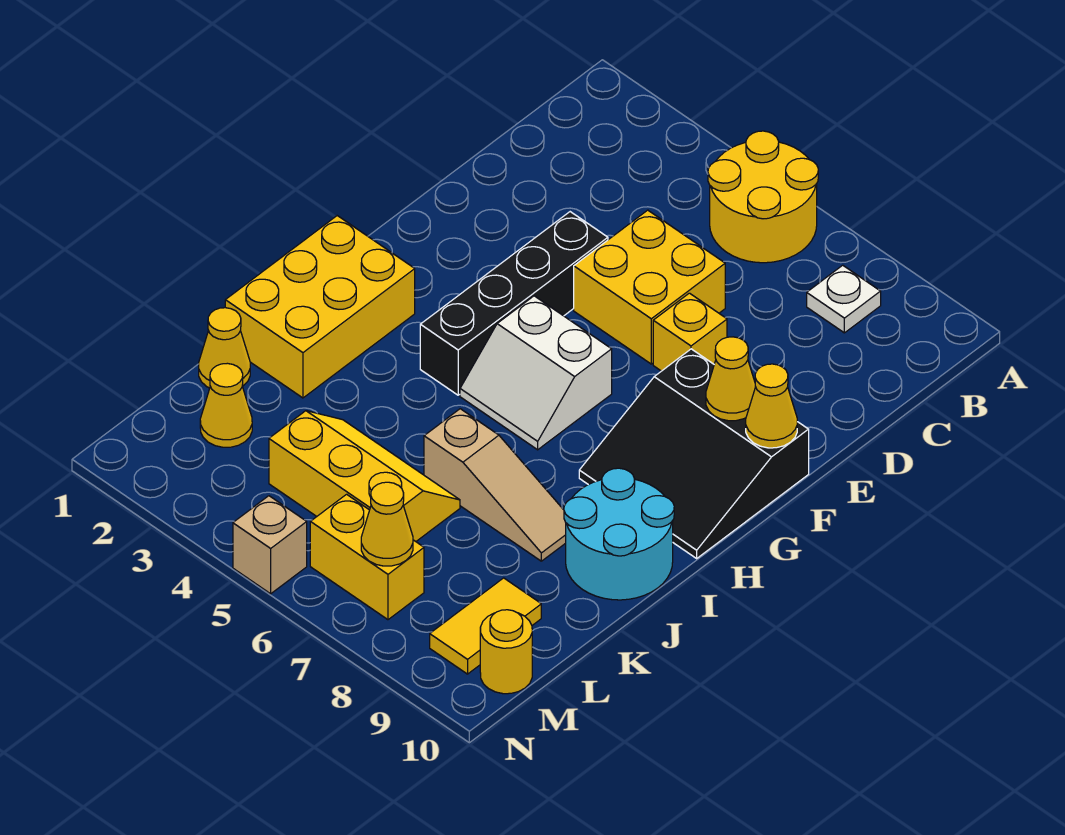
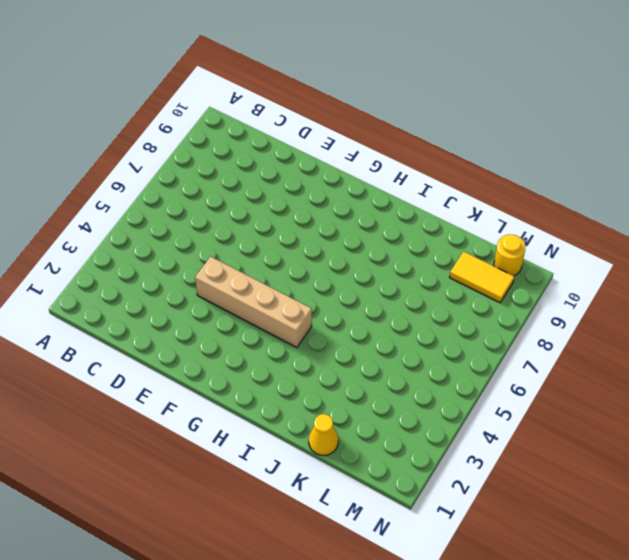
tan 1x4 brick [195,257,312,347] -> black 1x4 brick [420,212,608,395]
none -> yellow 2x2 round brick [708,131,818,263]
none -> white 1x1 plate [807,265,881,333]
none -> yellow 2x2 brick [574,210,725,364]

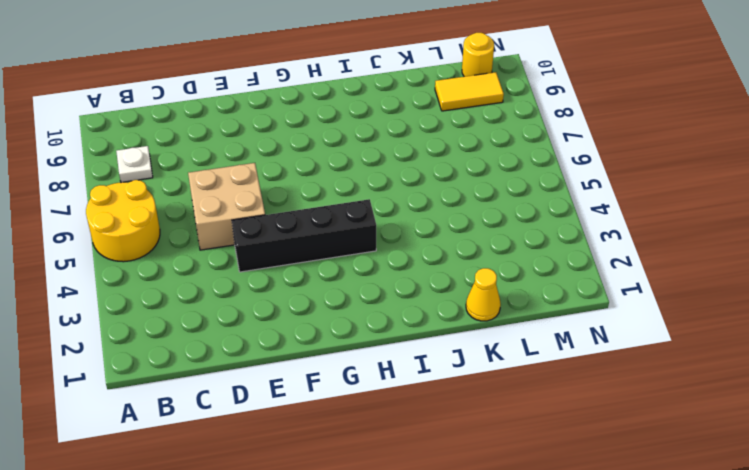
tan 2x2 brick [188,163,265,250] -> yellow 2x2 brick [574,210,725,364]
none -> yellow 1x1 brick [653,293,727,371]
none -> black 3x3 slope [579,349,809,558]
none -> white 2x2 slope [460,296,612,450]

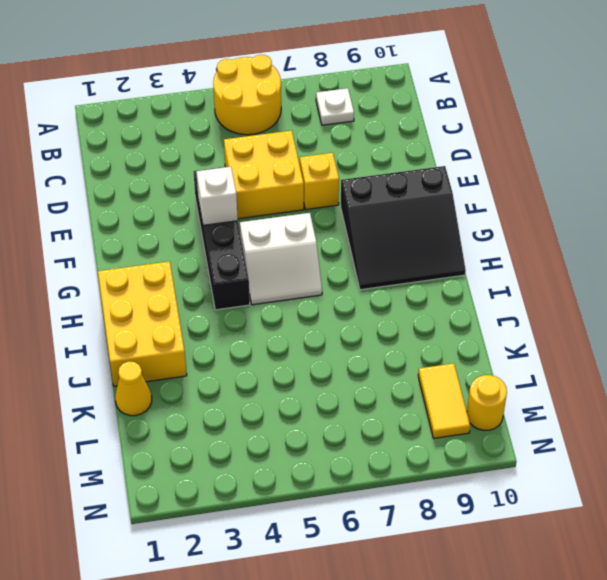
white 1x1 brick [196,167,238,225] -> none
none -> cyan 2x2 round brick [564,468,674,600]
none -> tan 1x3 slope [424,409,566,561]
none -> yellow 2x3 slope [269,411,460,541]

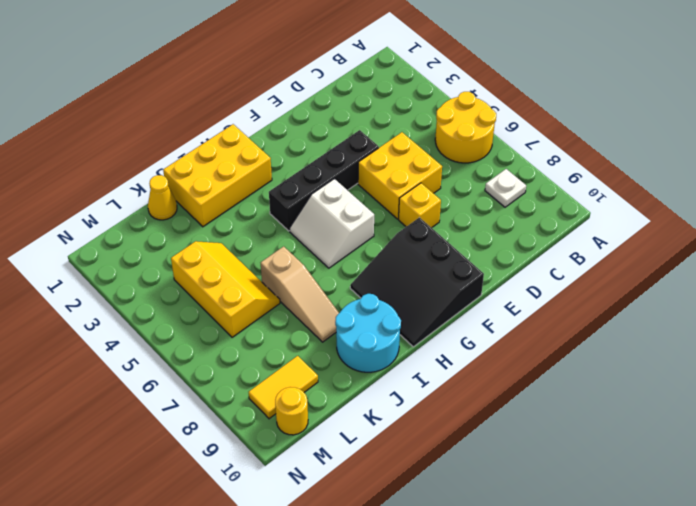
none -> yellow 1x1 cone [200,363,252,447]
none -> yellow 1x2 brick [310,494,424,620]
none -> tan 1x1 brick [233,496,307,594]

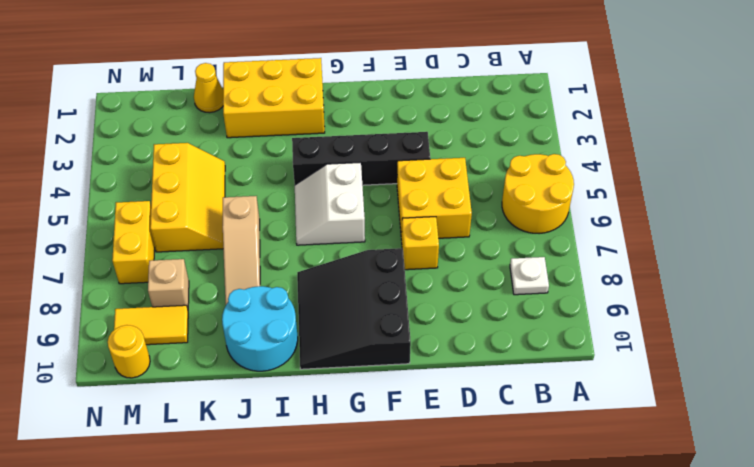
tan 1x1 brick [148,259,189,309] -> tan 1x1 brick moved to [233,496,307,594]
none -> yellow 1x1 cone [200,363,252,447]
none -> yellow 1x1 cone [706,337,756,421]
none -> yellow 1x1 cone [746,364,797,448]

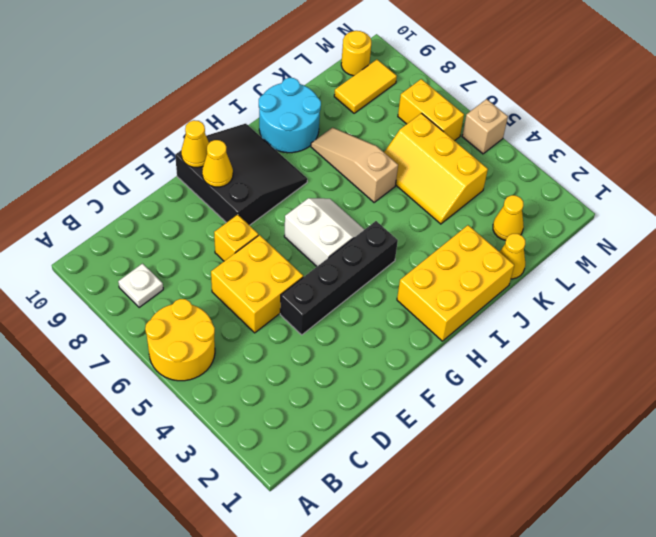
none -> yellow 1x1 cone [361,482,413,566]

